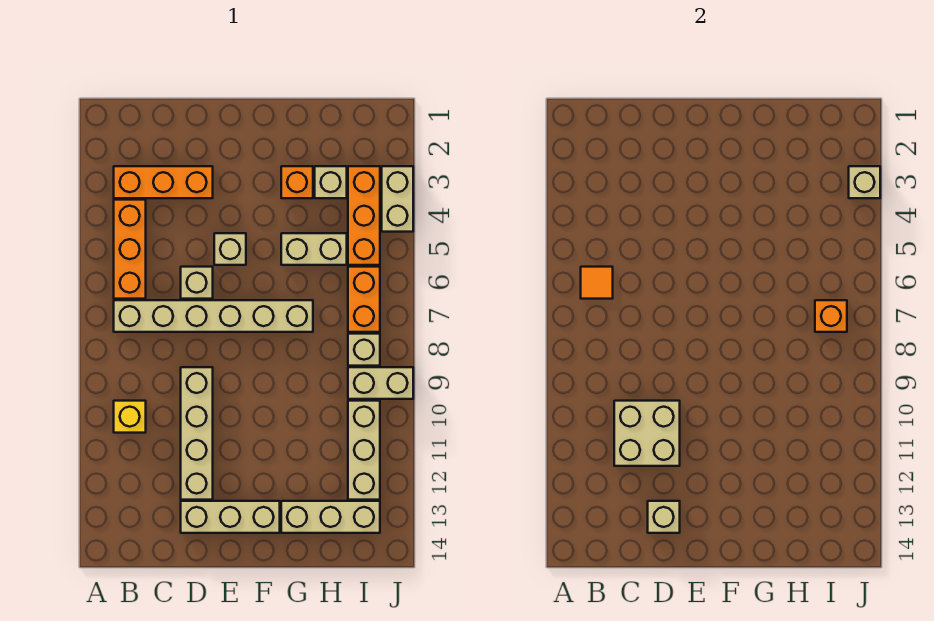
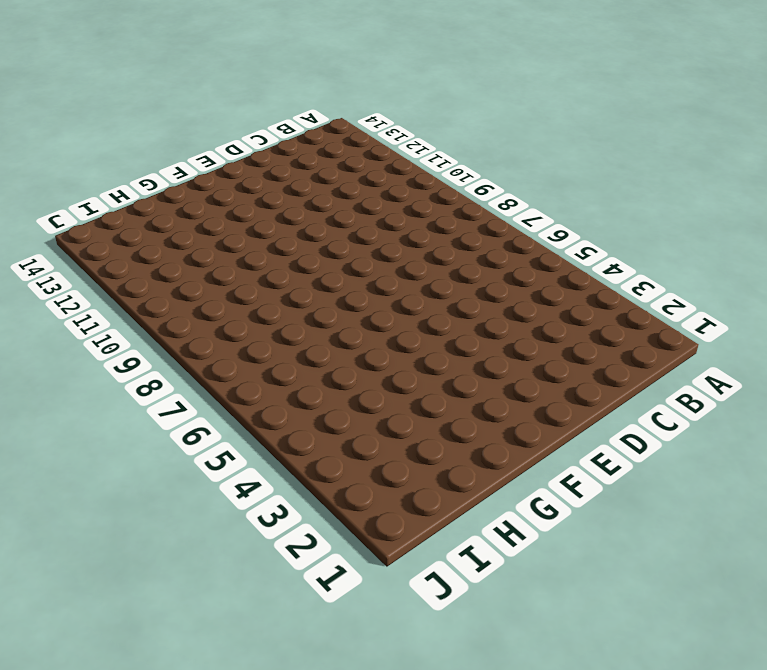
none -> orange 1x3 brick [114,166,213,198]
none -> orange 1x3 brick [114,200,146,299]
none -> tan 1x6 brick [114,300,313,332]

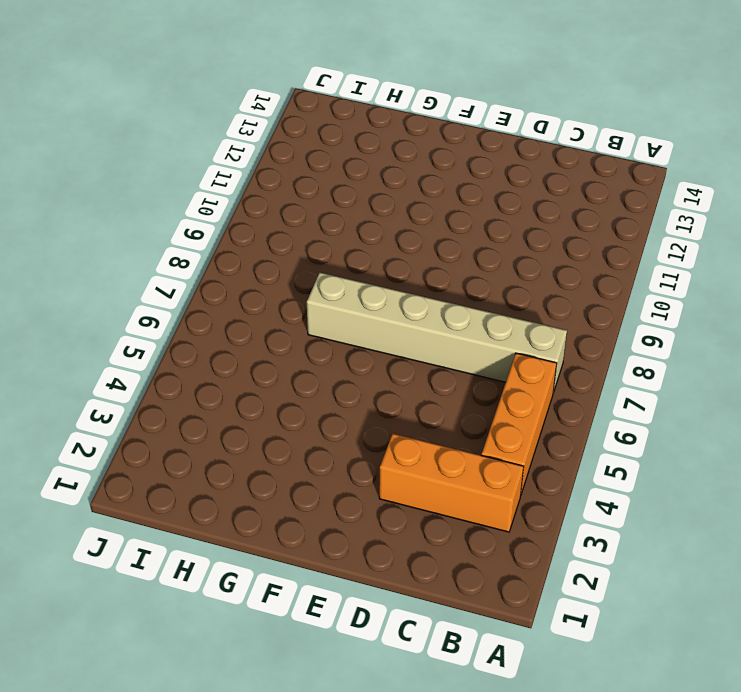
none -> yellow 1x1 brick [114,401,146,433]
none -> tan 1x1 brick [181,267,213,299]
none -> tan 1x4 brick [181,367,213,500]

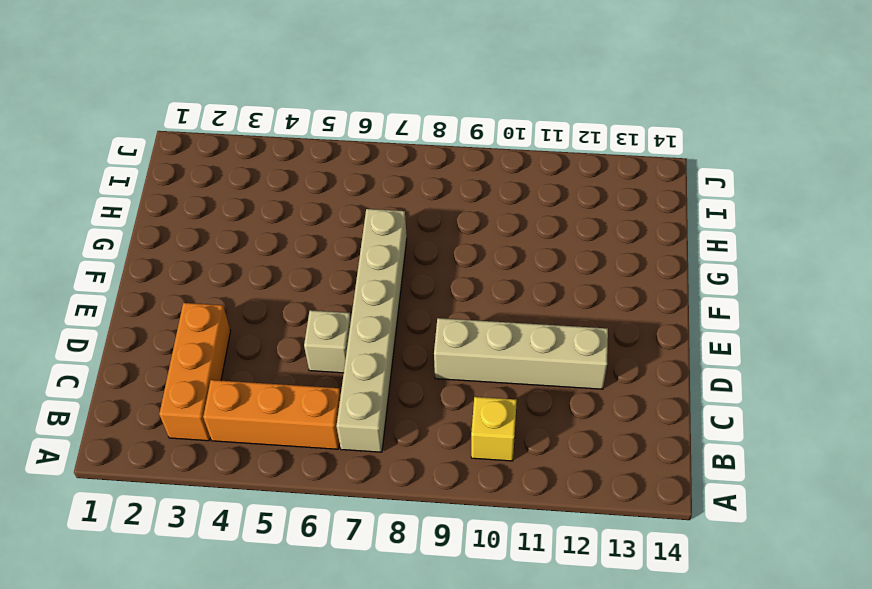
none -> tan 1x3 brick [181,501,280,533]
none -> tan 1x1 brick [214,233,246,265]
none -> orange 1x1 brick [281,166,313,198]

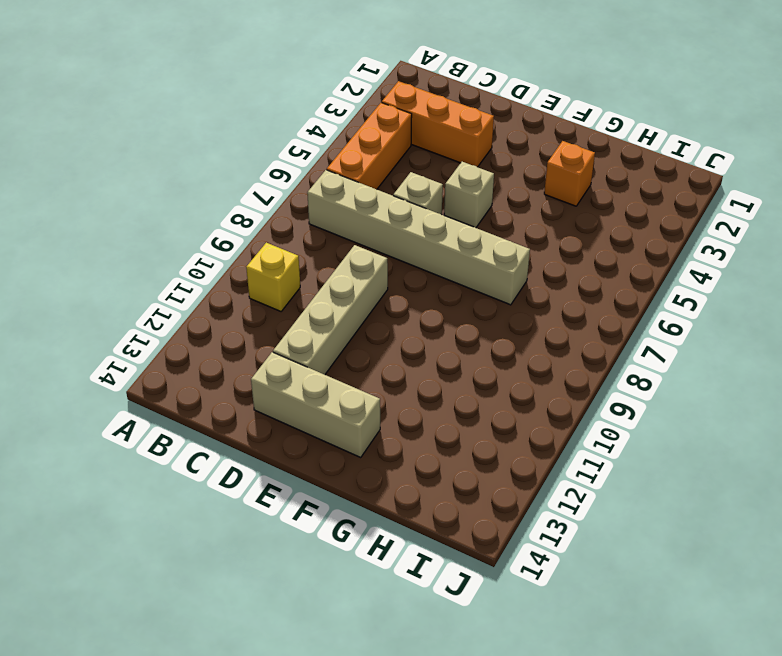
none -> tan 1x2 brick [281,233,347,265]
none -> tan 1x3 brick [281,501,380,533]
none -> tan 1x1 brick [315,166,347,198]

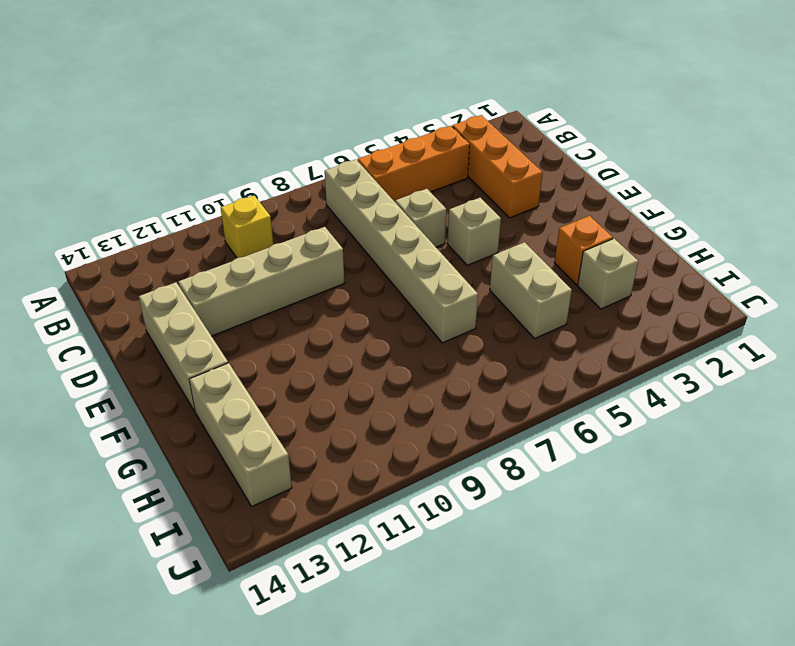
none -> orange 1x3 brick [348,166,380,265]
none -> orange 1x2 brick [348,267,380,332]
none -> tan 1x1 brick [348,334,380,366]

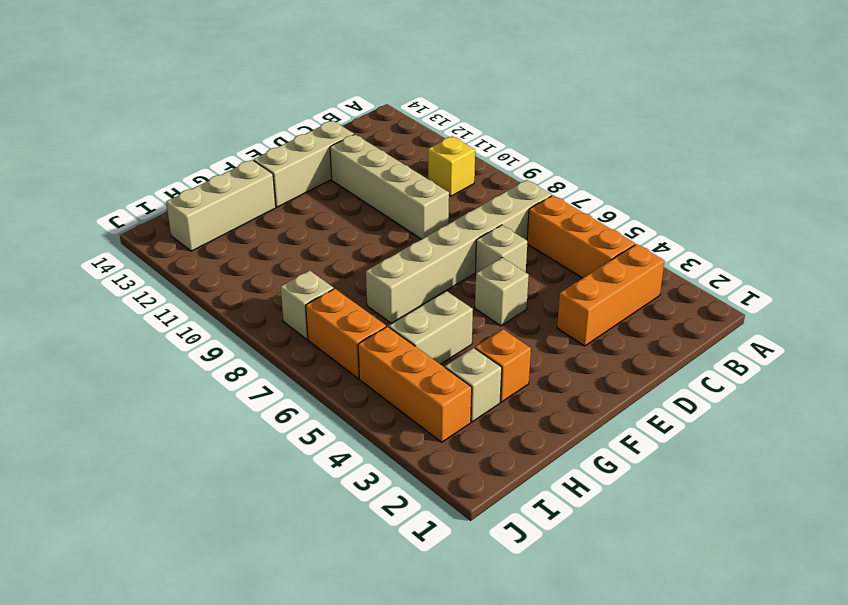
none -> tan 1x2 brick [348,367,413,399]
none -> tan 1x3 brick [348,401,380,500]
none -> tan 1x2 brick [382,166,413,232]

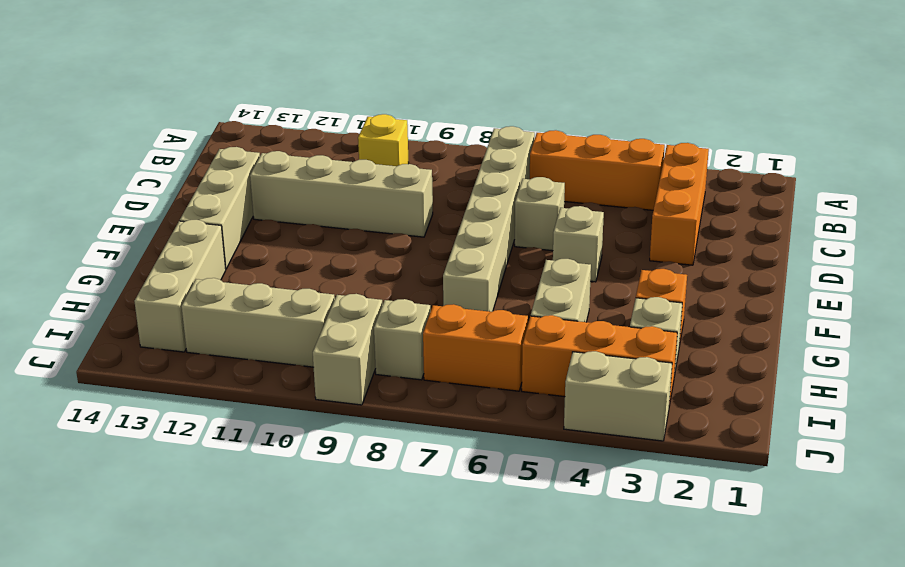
none -> orange 1x1 tile [581,267,613,299]
none -> tan 2x2 brick [614,401,680,466]
none -> tan 1x1 brick [648,501,680,533]

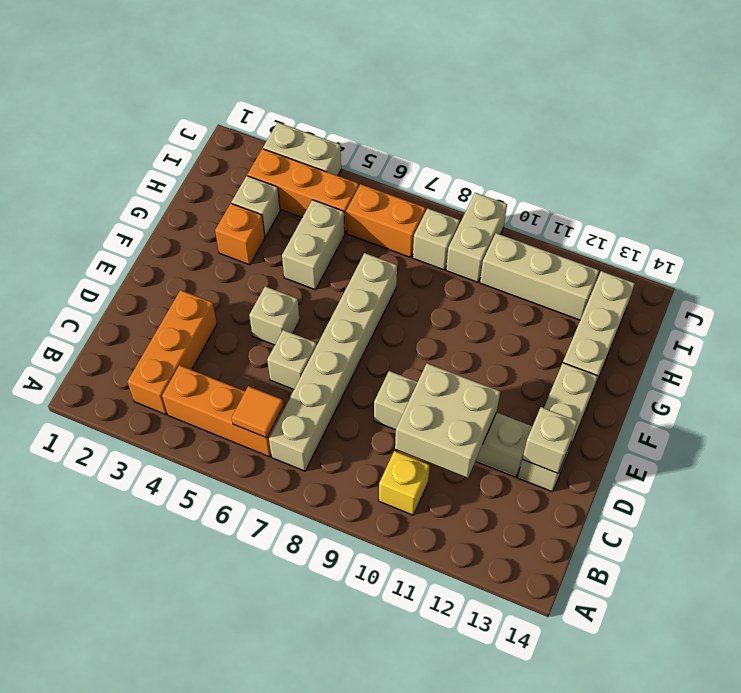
none -> orange 1x1 brick [815,300,847,332]
none -> tan 1x1 brick [849,166,880,198]

